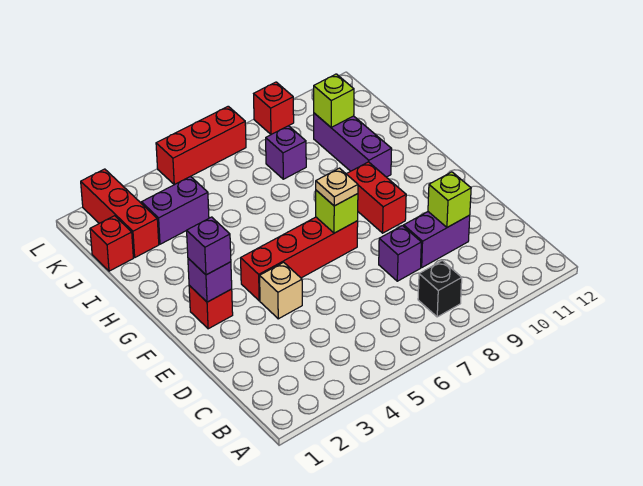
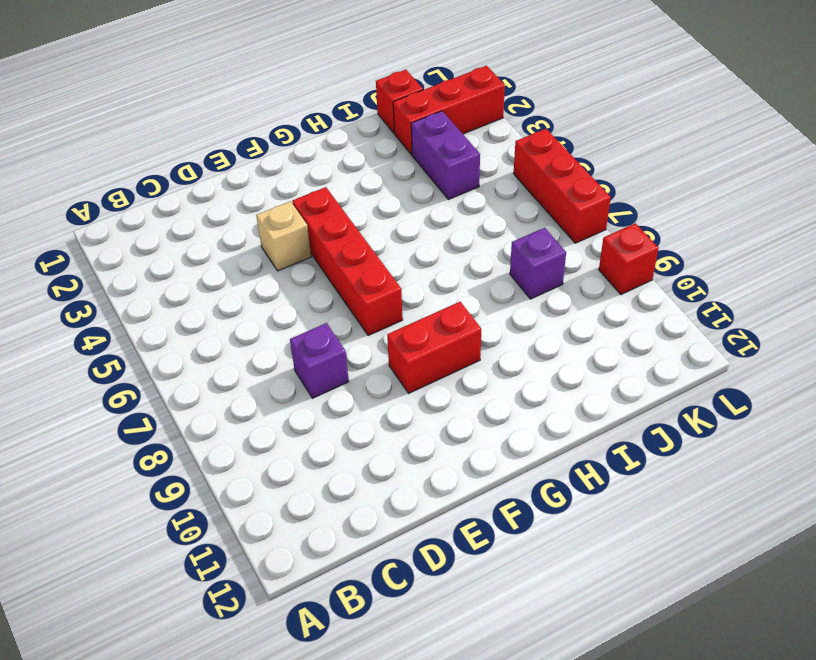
none -> black 1x1 brick [418,261,462,317]
none -> purple 1x2 brick [404,212,470,267]
none -> red 1x1 brick [189,286,233,329]

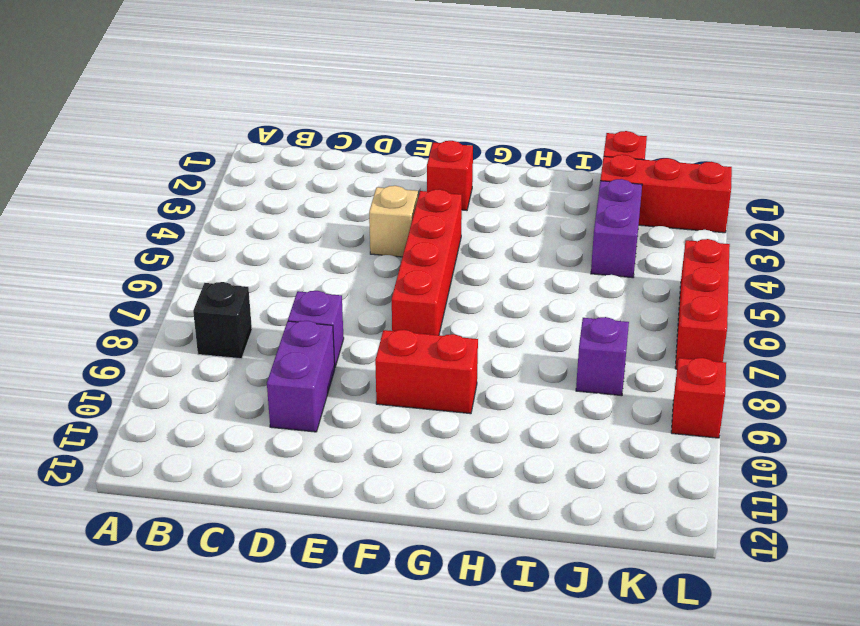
none -> purple 1x3 brick [314,113,392,177]
none -> lime 1x1 brick [428,172,471,227]
none -> purple 1x1 brick [188,258,232,302]

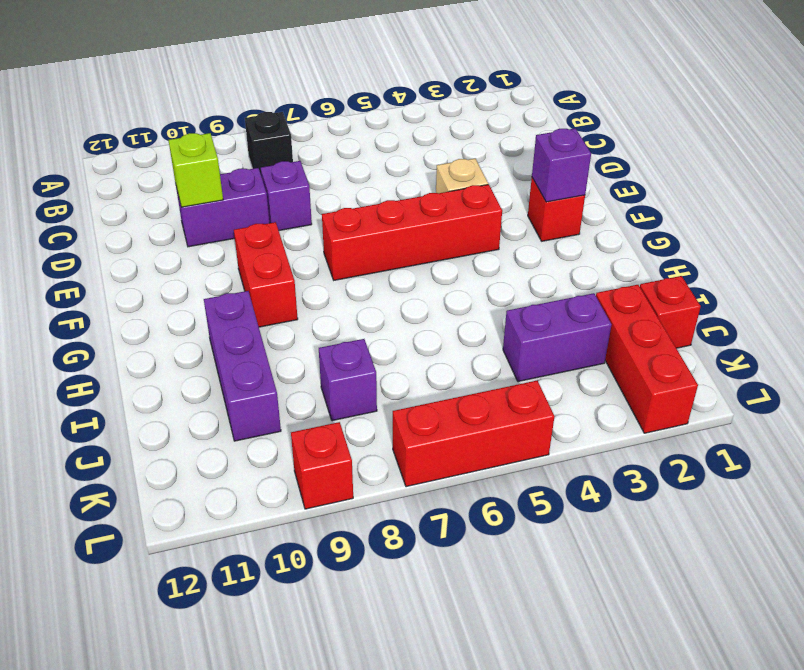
none -> lime 1x1 brick [316,190,358,233]
none -> lime 1x1 brick [314,74,354,127]
none -> purple 1x1 brick [187,217,231,275]

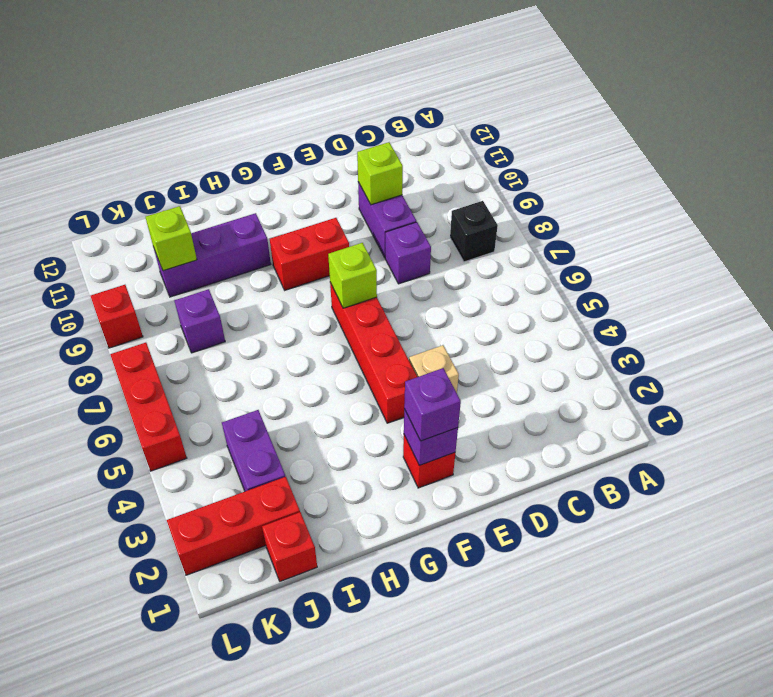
none -> tan 1x1 plate [316,168,358,206]

